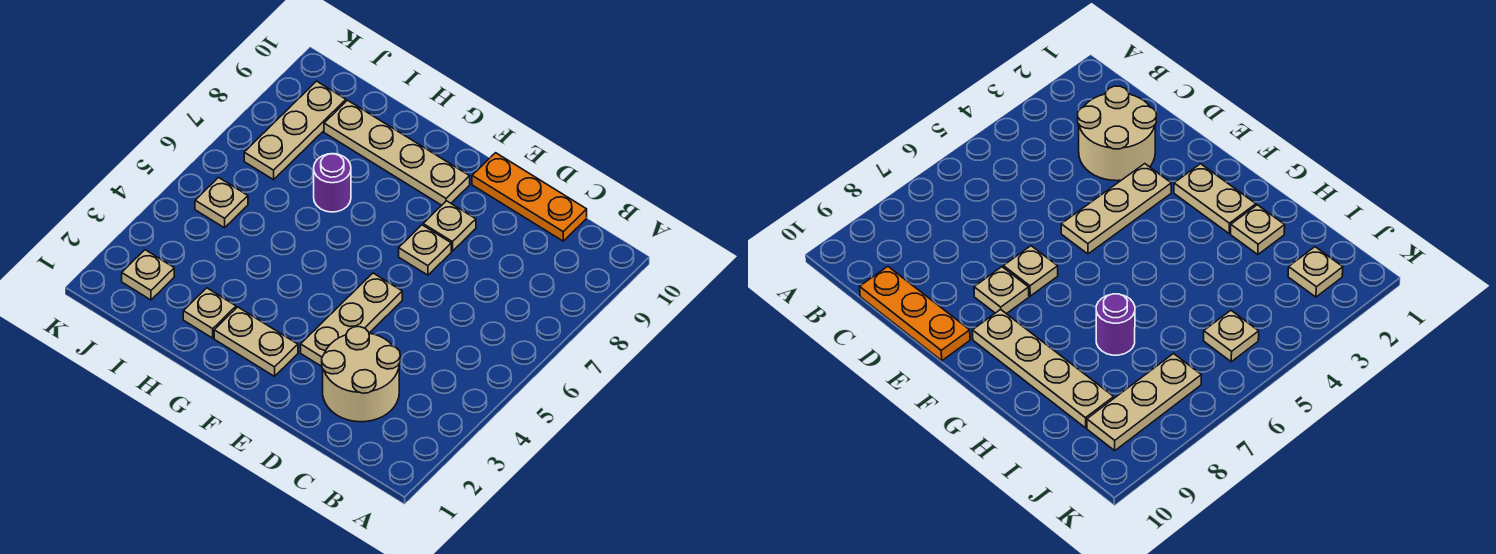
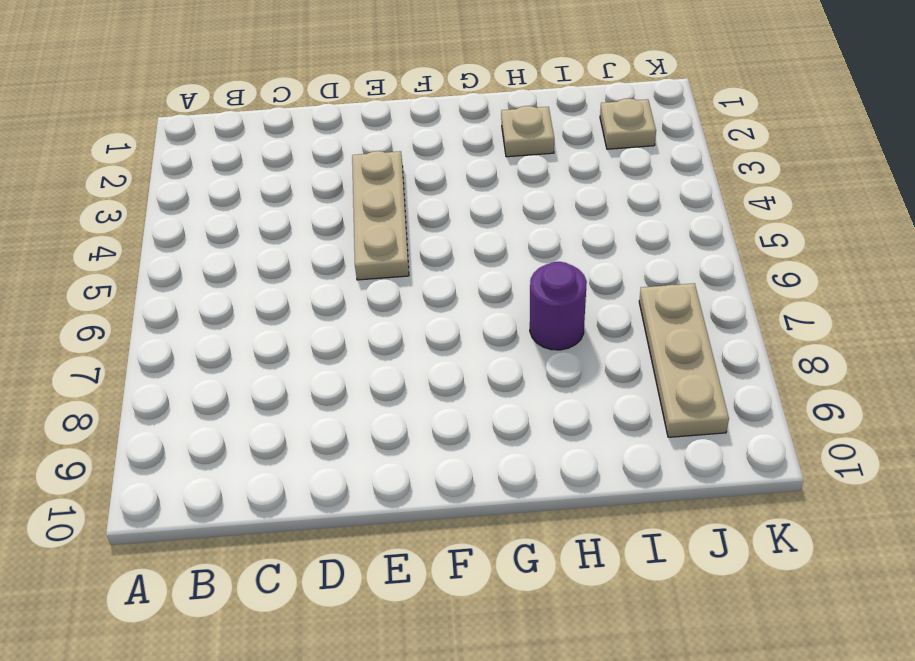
none -> tan 2x2 round brick [322,327,400,422]
none -> orange 1x3 plate [472,153,587,241]
none -> tan 1x1 plate [399,225,451,275]

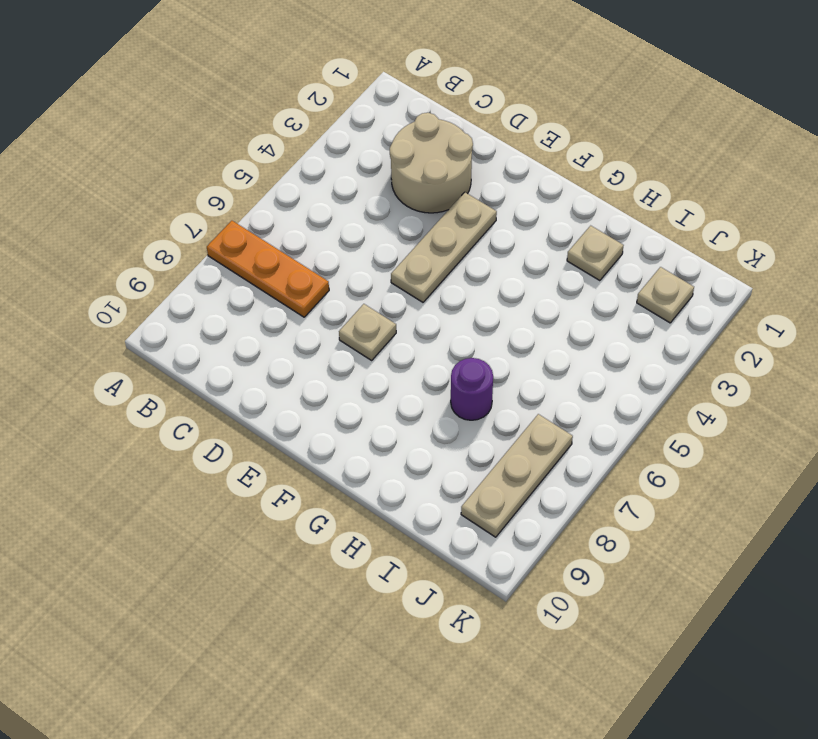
orange 1x3 plate [207,221,329,317] -> orange 1x3 plate moved to [472,153,587,241]
none -> tan 1x1 plate [423,201,476,251]
none -> tan 1x2 plate [214,307,298,376]
none -> tan 1x4 plate [324,100,470,205]

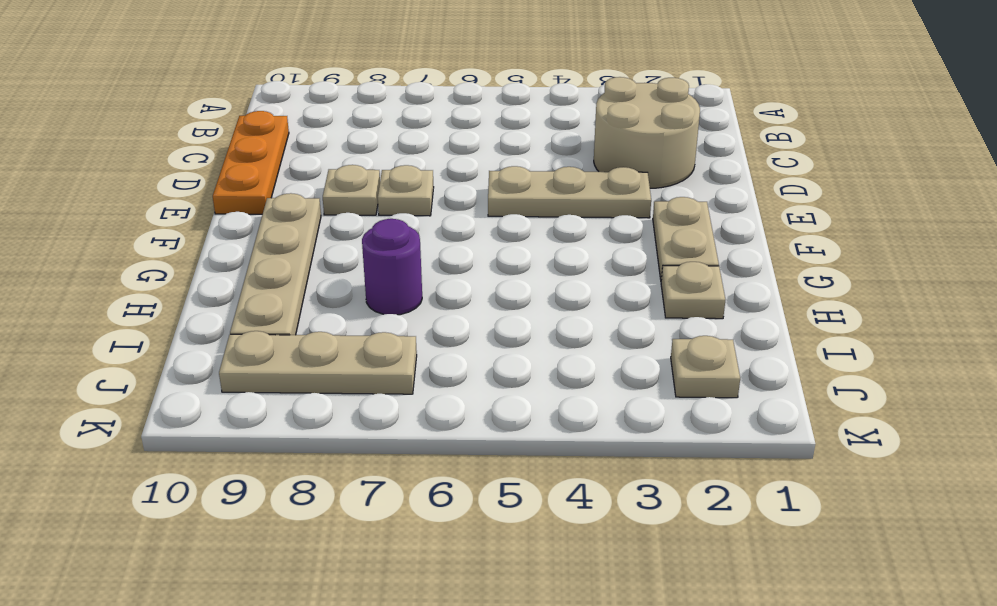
none -> tan 1x1 plate [195,178,248,228]

